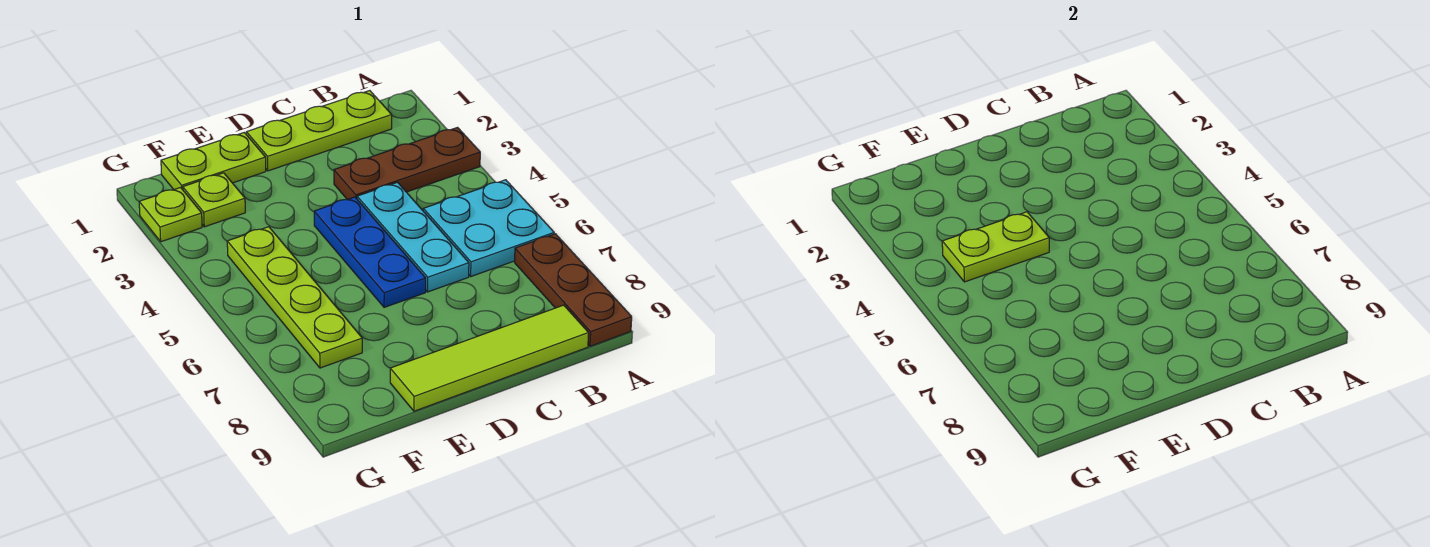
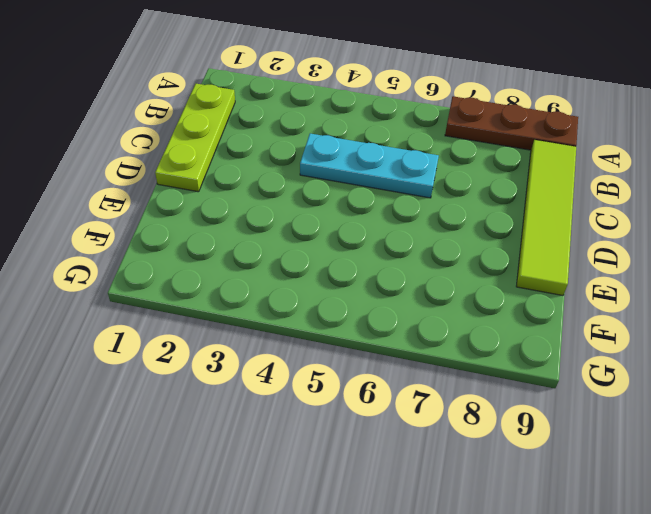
none -> brown 1x3 plate [334,128,480,200]
none -> cyan 2x2 plate [423,180,554,276]
none -> blue 1x3 plate [314,197,426,307]

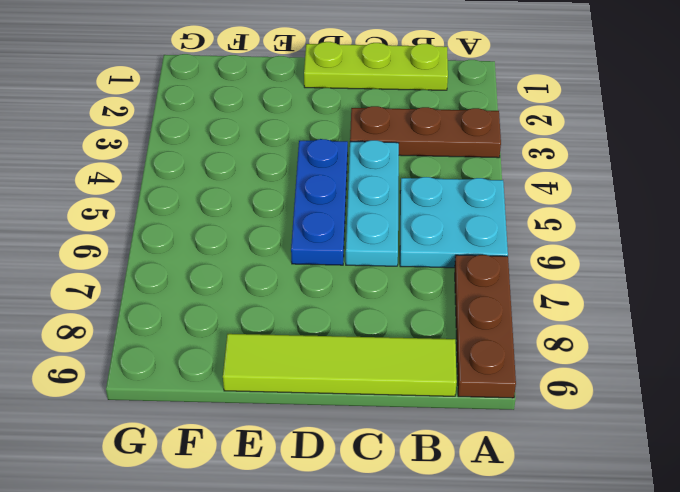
none -> lime 1x2 plate [161,133,266,190]
none -> lime 1x1 plate [183,173,245,227]
none -> lime 1x4 plate [227,227,362,368]

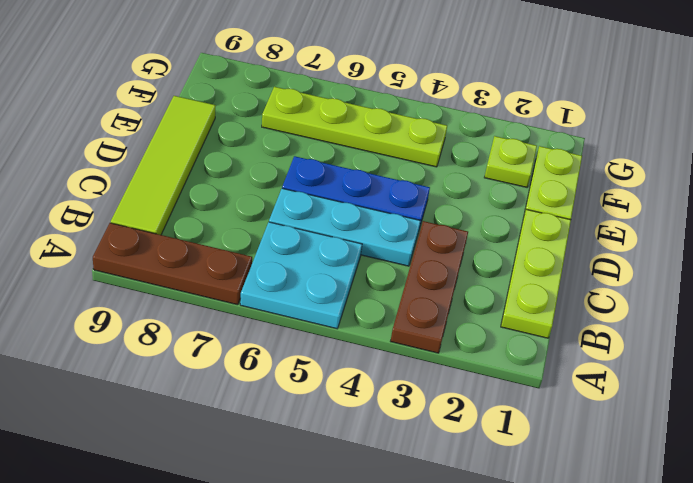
none -> lime 1x1 plate [139,188,202,242]
none -> lime 1x2 plate [942,212,1049,282]

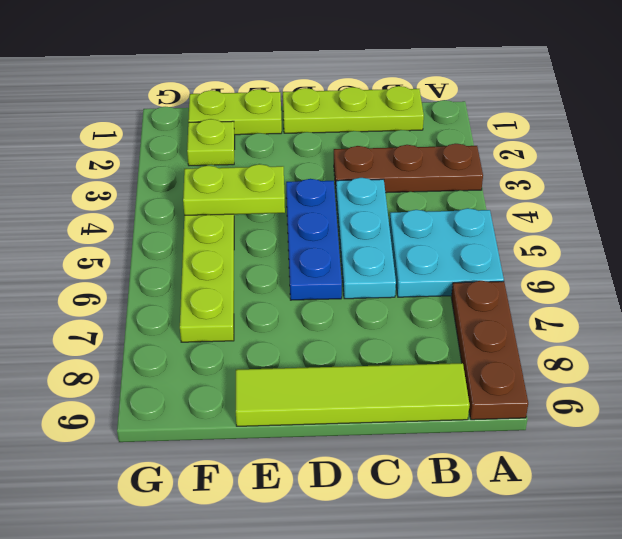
none -> lime 1x1 plate [139,188,202,242]

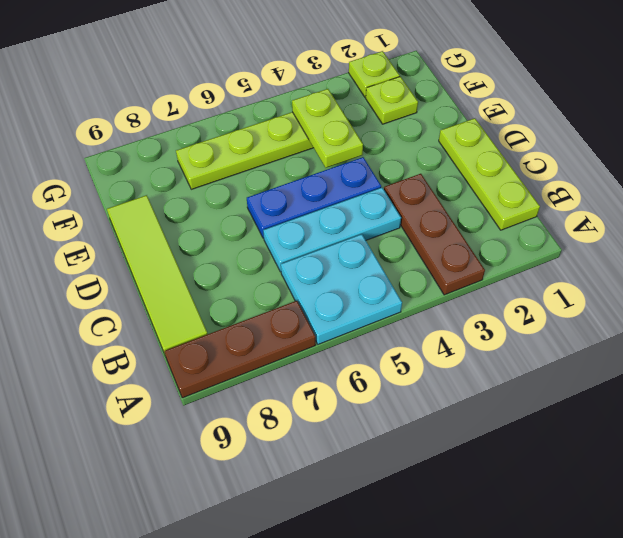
none -> lime 1x2 plate [161,133,266,190]

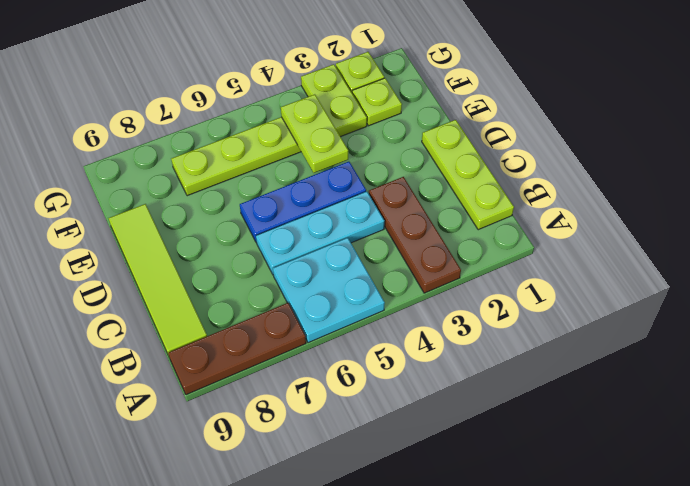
lime 1x2 plate [301,64,367,137] -> lime 1x2 plate moved to [161,133,266,190]

